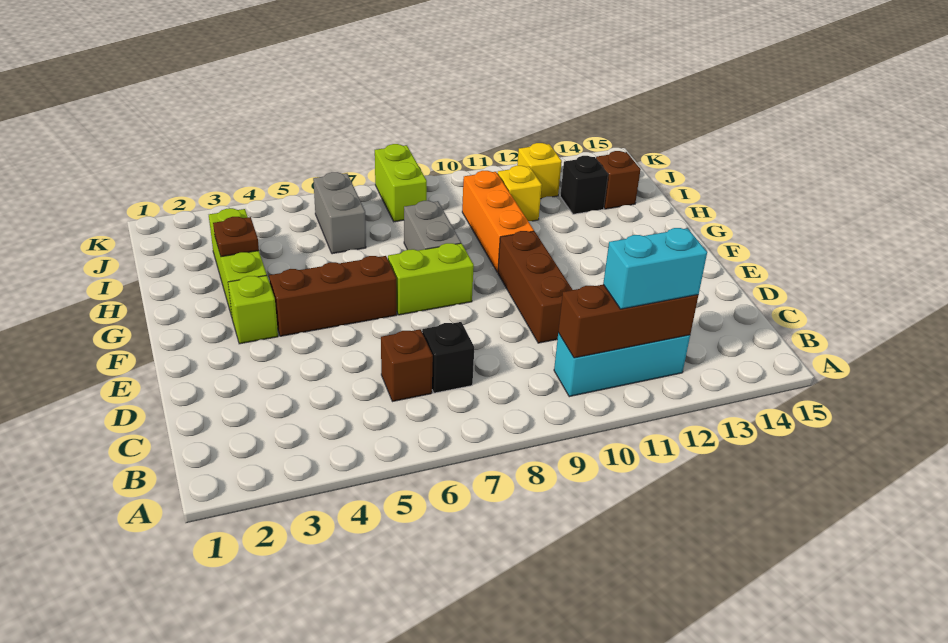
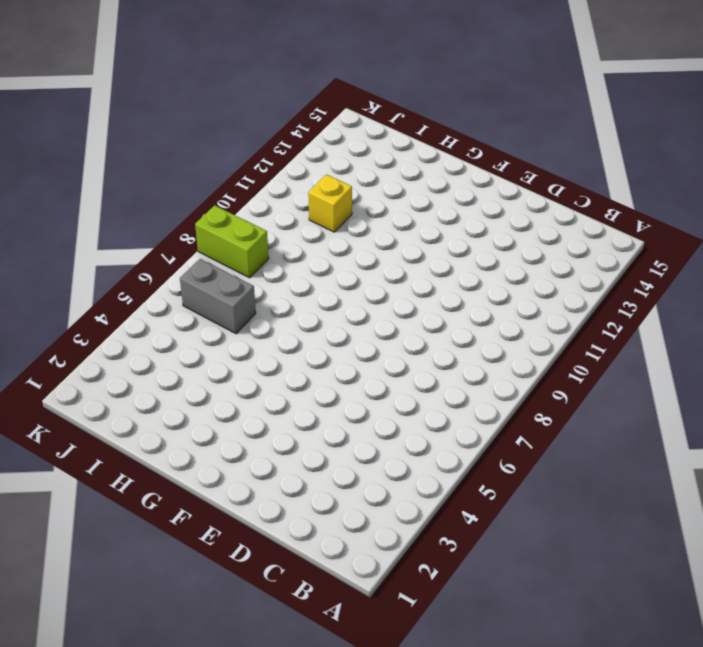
none -> cyan 1x3 brick [554,333,690,397]
none -> brown 1x1 brick [381,329,433,402]
none -> black 1x1 brick [422,322,474,393]

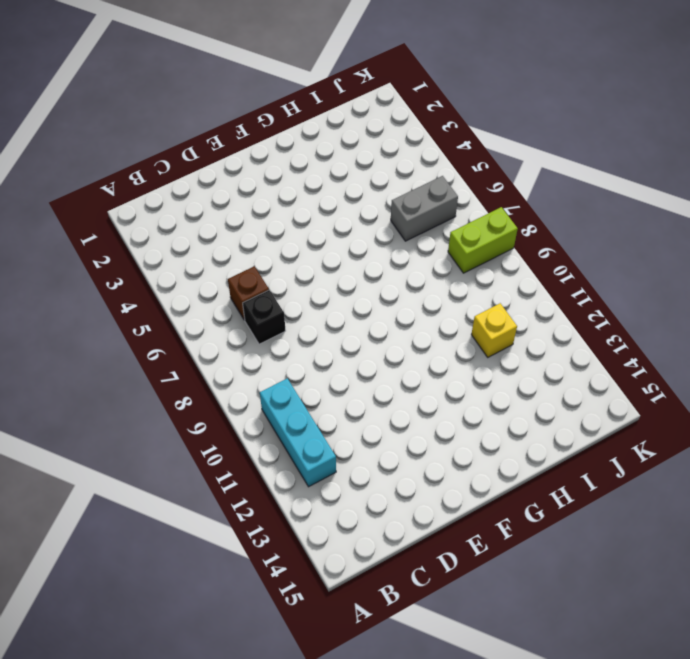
none -> brown 1x3 brick [498,231,572,343]
none -> lime 1x1 brick [228,275,278,344]
none -> brown 1x3 brick [269,256,397,336]

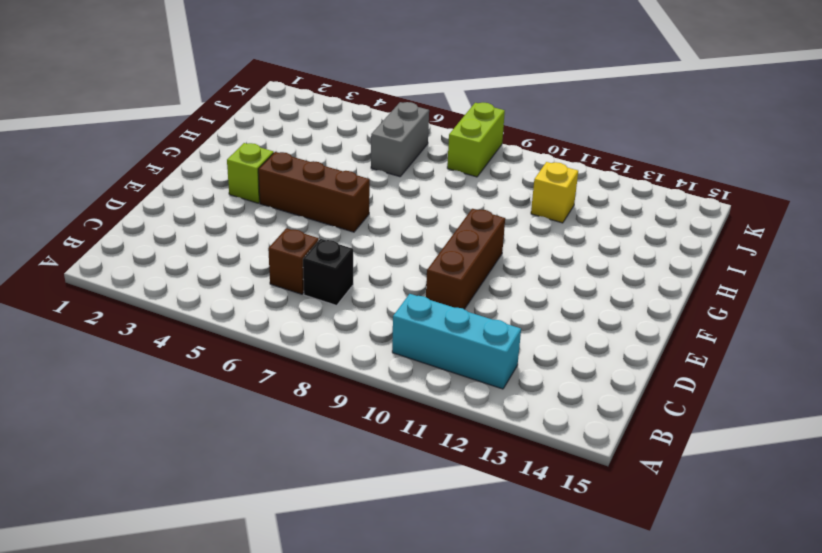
none -> lime 1x2 brick [388,243,474,315]
none -> lime 1x3 brick [209,208,267,316]
none -> grey 1x2 brick [404,201,461,251]

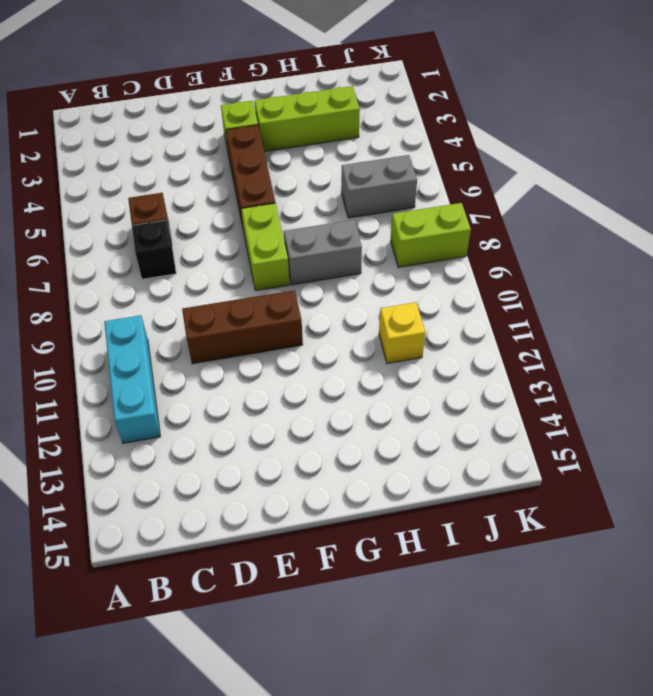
none -> orange 1x3 brick [462,171,534,272]
none -> black 1x1 brick [560,156,608,214]
none -> brown 1x1 brick [596,151,641,209]

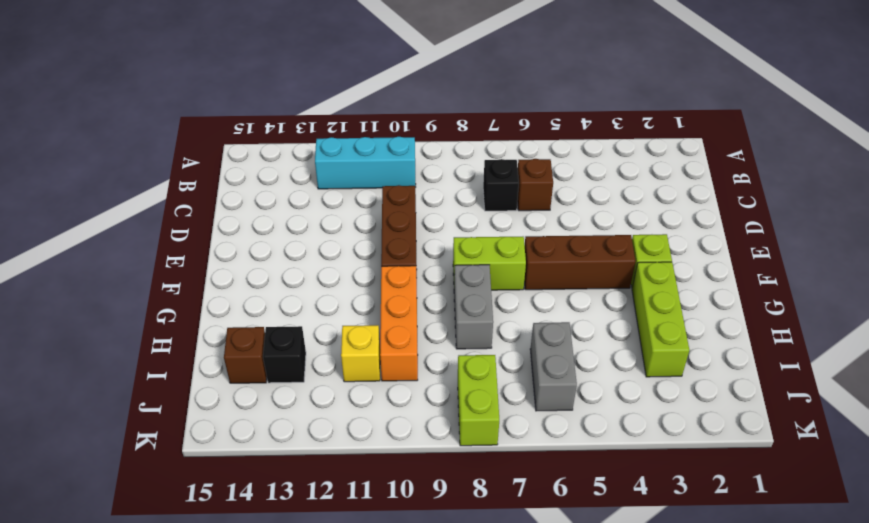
none -> yellow 1x1 brick [517,143,562,199]
none -> brown 1x3 brick [558,285,698,358]
none -> brown 1x1 plate [213,217,259,257]

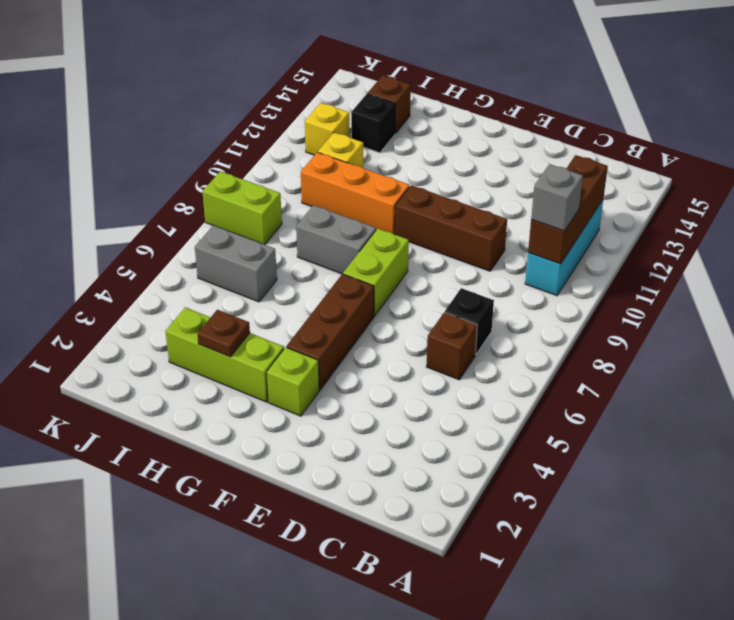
grey 1x1 brick [531,164,583,231] -> none
none -> cyan 1x2 brick [603,228,707,309]

